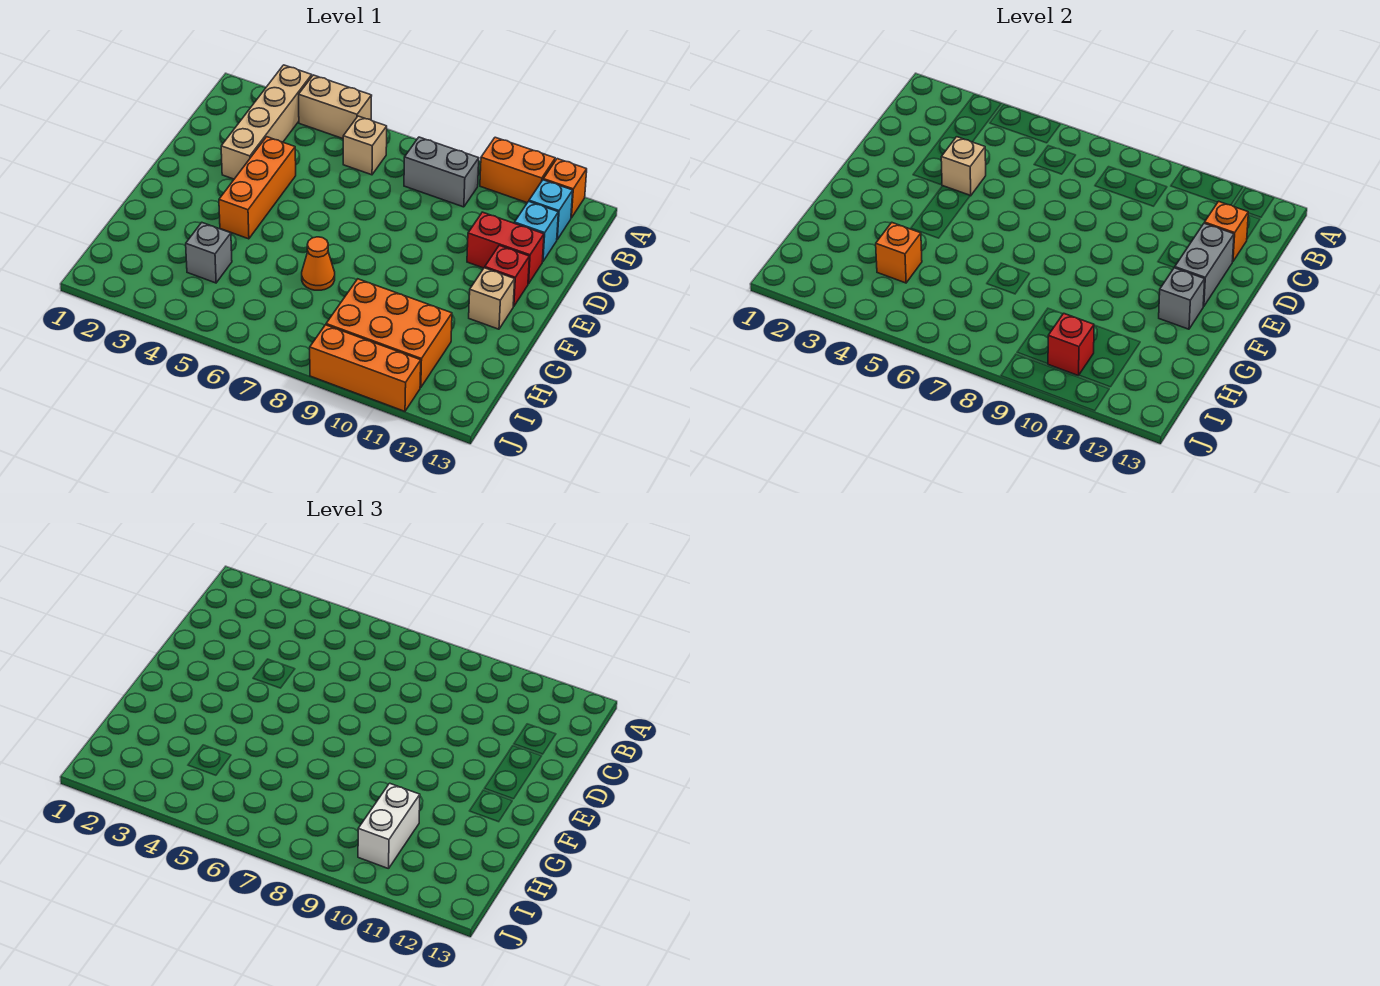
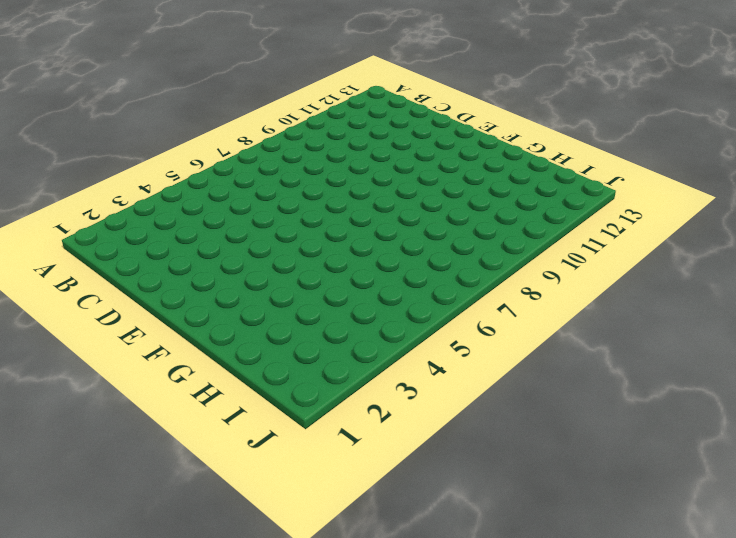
none -> tan 1x4 brick [221,65,312,179]
none -> tan 1x2 brick [299,75,372,139]
none -> orange 1x2 brick [480,137,555,203]

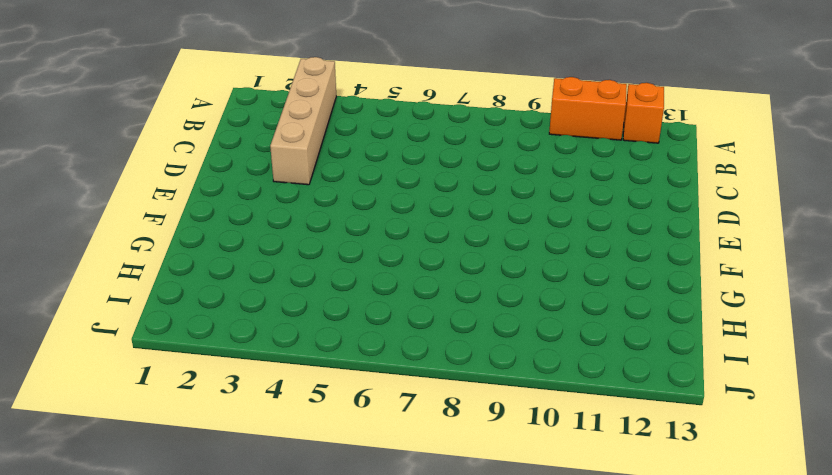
none -> tan 1x2 brick [299,75,372,139]
none -> tan 1x1 brick [343,116,387,175]
none -> grey 1x2 brick [404,137,479,207]

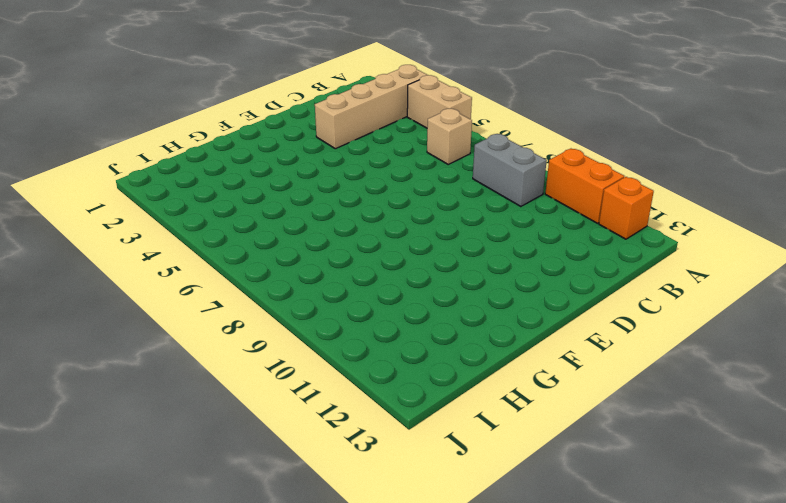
none -> cyan 1x1 brick [529,180,573,239]
none -> cyan 1x1 brick [514,201,558,262]
none -> orange 1x3 brick [219,137,296,239]

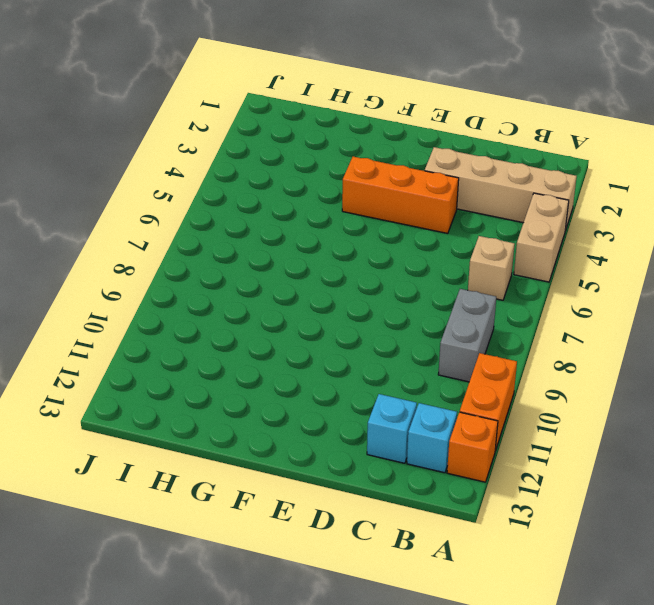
none -> red 1x2 brick [467,212,544,284]
none -> red 1x1 brick [485,245,529,306]
none -> tan 1x1 brick [469,268,515,329]

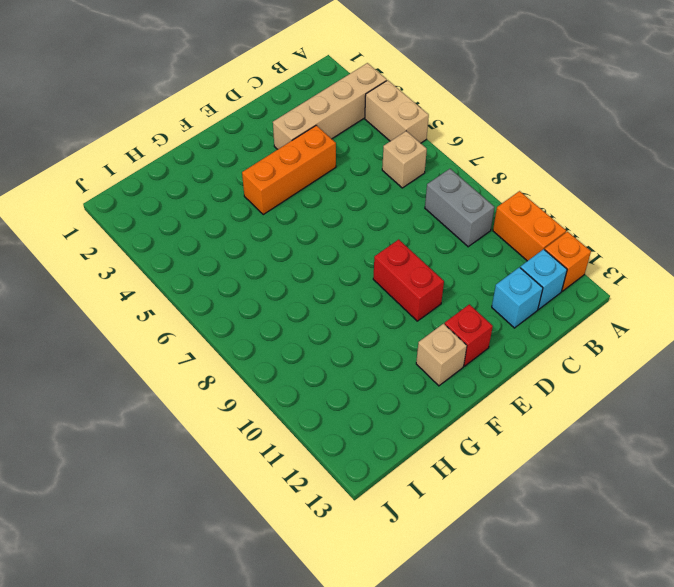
red 1x2 brick [373,240,444,321] -> red 1x2 brick moved to [467,212,544,284]
none -> orange 1x1 cone [302,237,335,290]
none -> grey 1x1 brick [186,223,232,283]
none -> orange 2x3 brick [326,279,452,388]

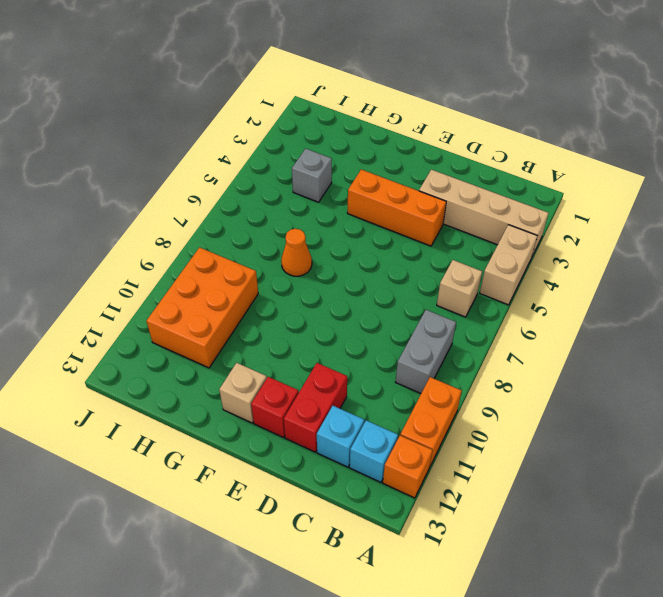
none -> orange 1x3 brick [310,325,421,411]
none -> orange 1x1 brick [1204,201,1248,262]
none -> tan 1x1 brick [941,137,986,196]

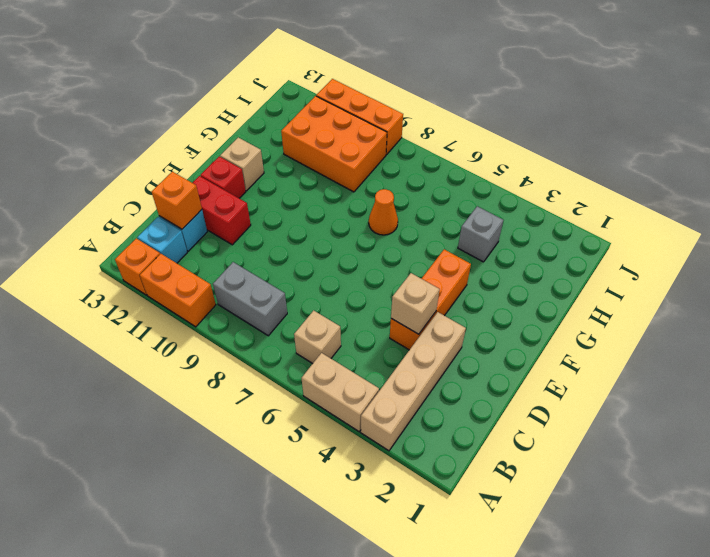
none -> grey 1x2 brick [1175,223,1234,306]
none -> grey 1x1 brick [1159,268,1205,329]
none -> orange 1x1 brick [876,223,922,283]

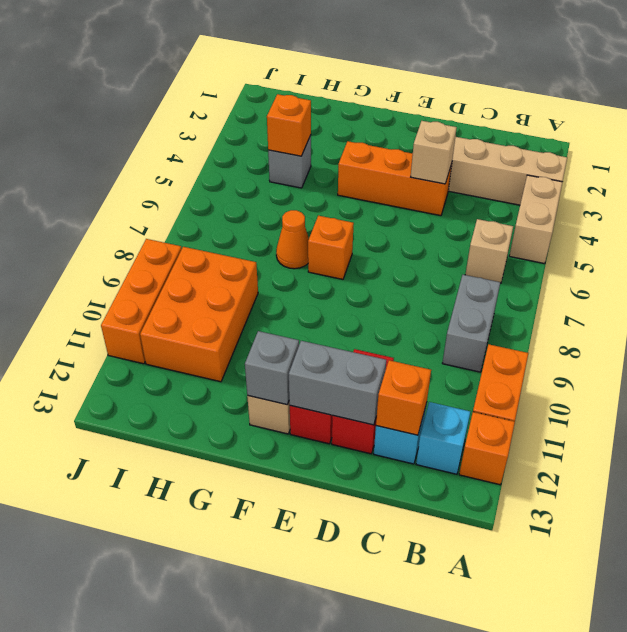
orange 1x1 brick [308,216,354,279] -> none
none -> red 1x1 brick [1048,313,1094,376]
none -> white 1x2 brick [358,783,420,869]

